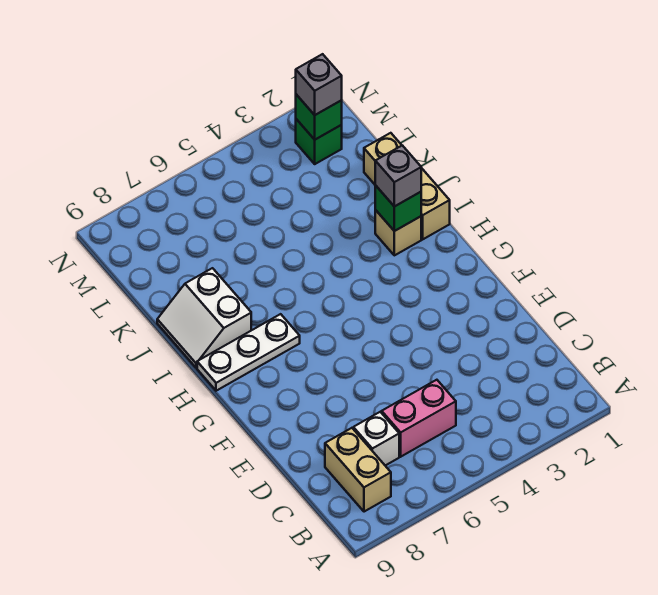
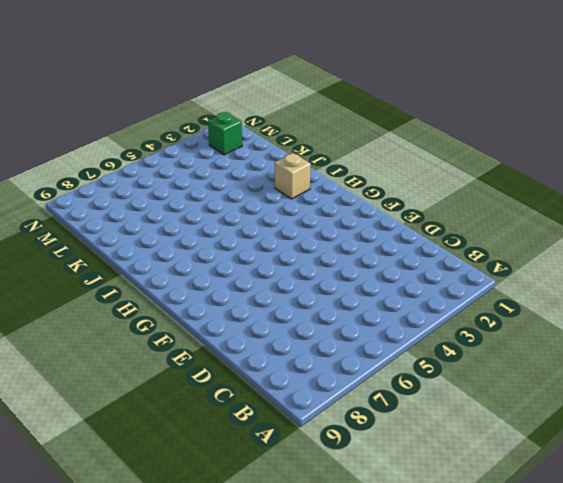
none -> tan 1x2 brick [325,428,391,512]
none -> pink 1x2 brick [382,380,456,457]
none -> white 1x1 brick [353,412,399,466]

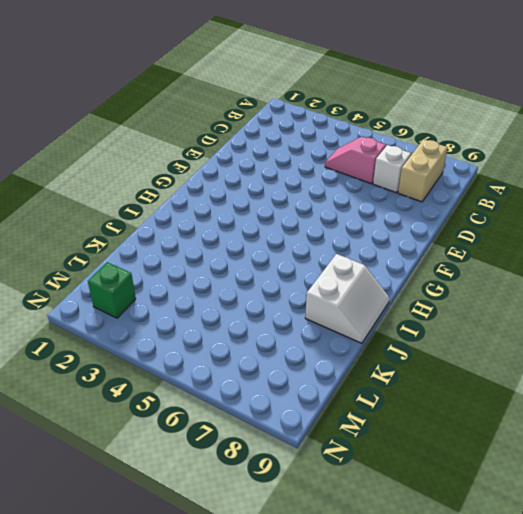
pink 1x2 slope [325,137,386,184] -> pink 1x2 brick [382,380,456,457]
none -> white 1x3 plate [197,314,300,391]
none -> tan 1x3 brick [364,133,450,239]
none -> tan 1x1 brick [375,210,421,255]

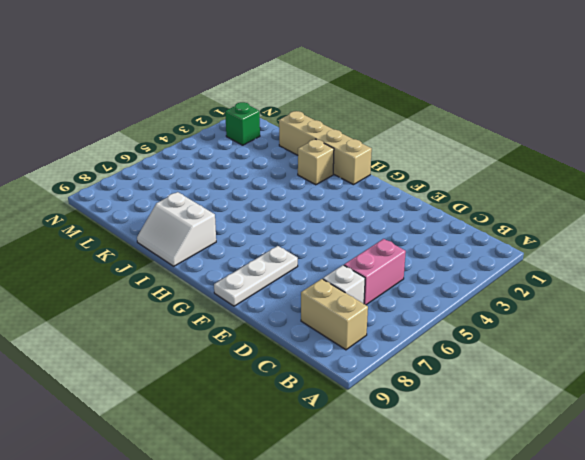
white 1x3 plate [214,246,298,306] -> white 1x3 plate moved to [197,314,300,391]
tan 1x4 brick [279,111,372,185] -> tan 1x3 brick [364,133,450,239]
none -> green 1x1 brick [375,185,421,231]
none -> green 1x1 brick [296,94,342,140]
none -> grey 1x1 brick [375,145,421,207]

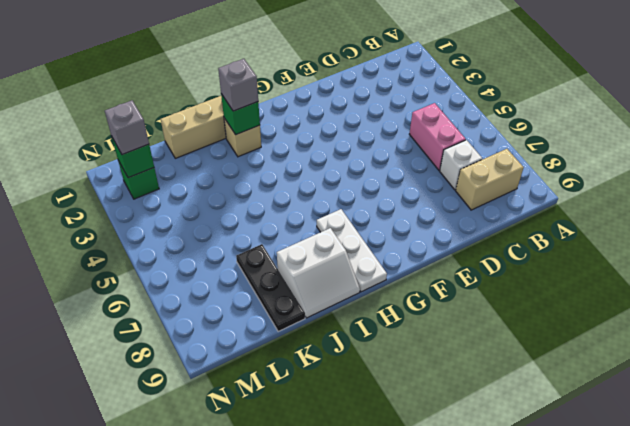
black 1x3 plate [236,244,305,332] -> none

